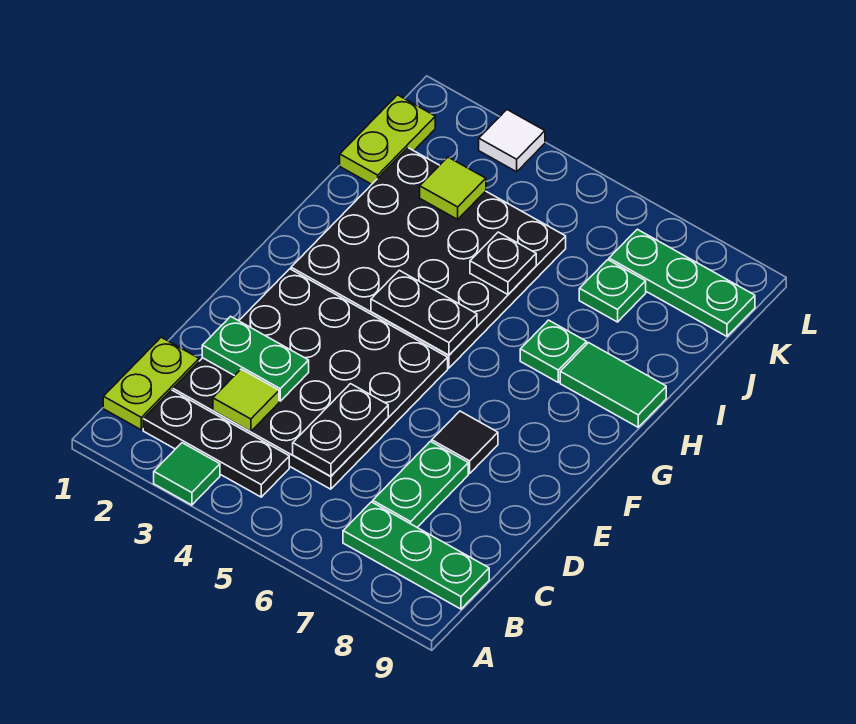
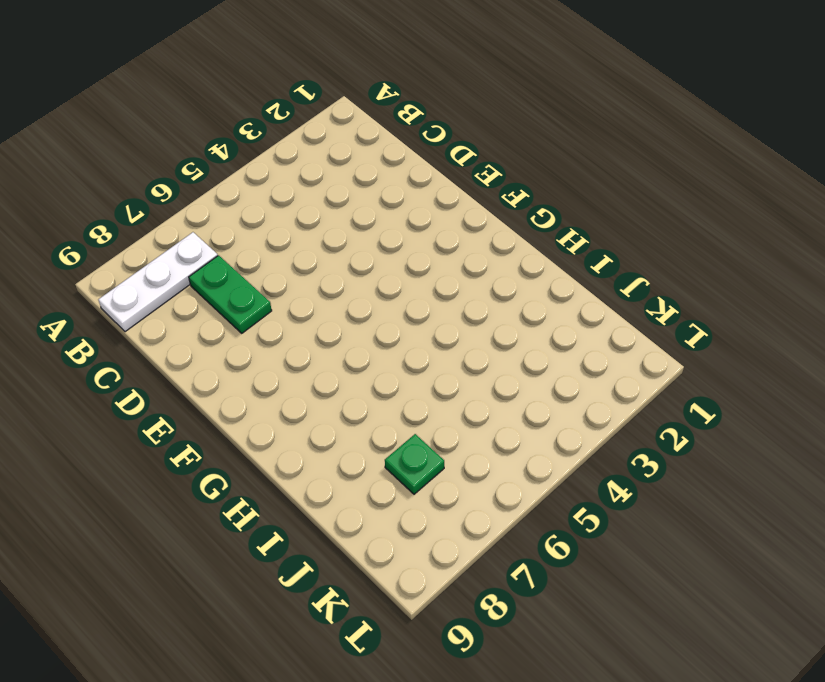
white 1x3 plate [98,232,218,332] -> green 1x3 plate [343,502,489,609]
none -> green 1x1 tile [154,443,220,505]
none -> lime 1x2 plate [103,337,199,430]
none -> black 1x3 plate [143,390,289,497]

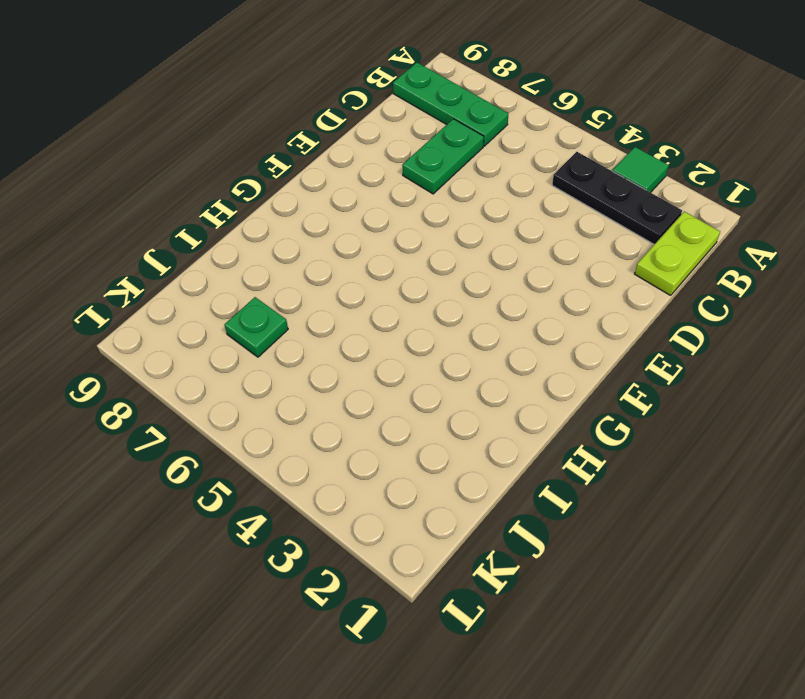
none -> black 4x4 plate [173,269,448,489]
none -> black 1x1 tile [432,411,498,473]
none -> black 4x4 plate [291,148,566,368]

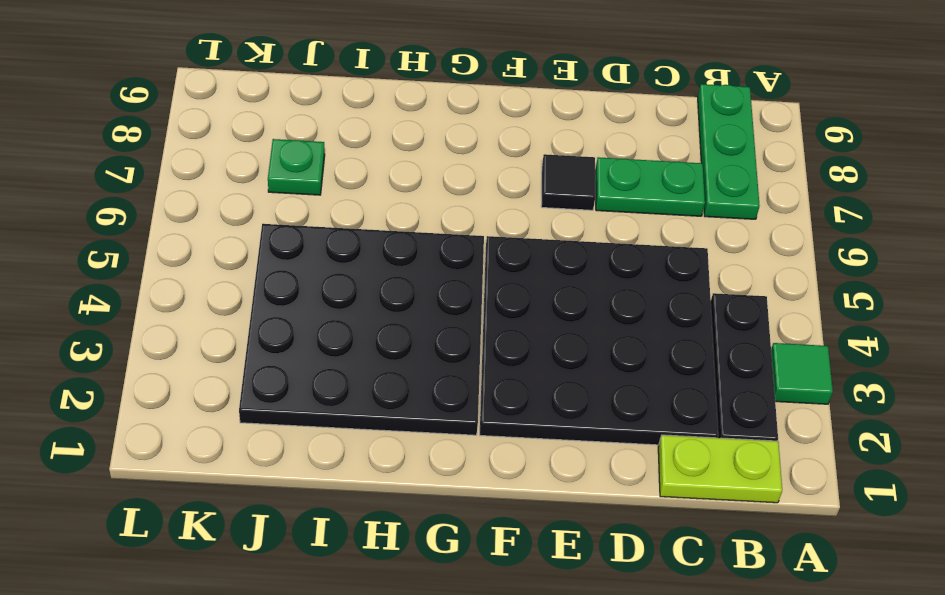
none -> green 1x1 plate [520,320,587,382]
none -> green 1x2 tile [560,343,666,427]
none -> lime 1x2 plate [340,95,435,184]

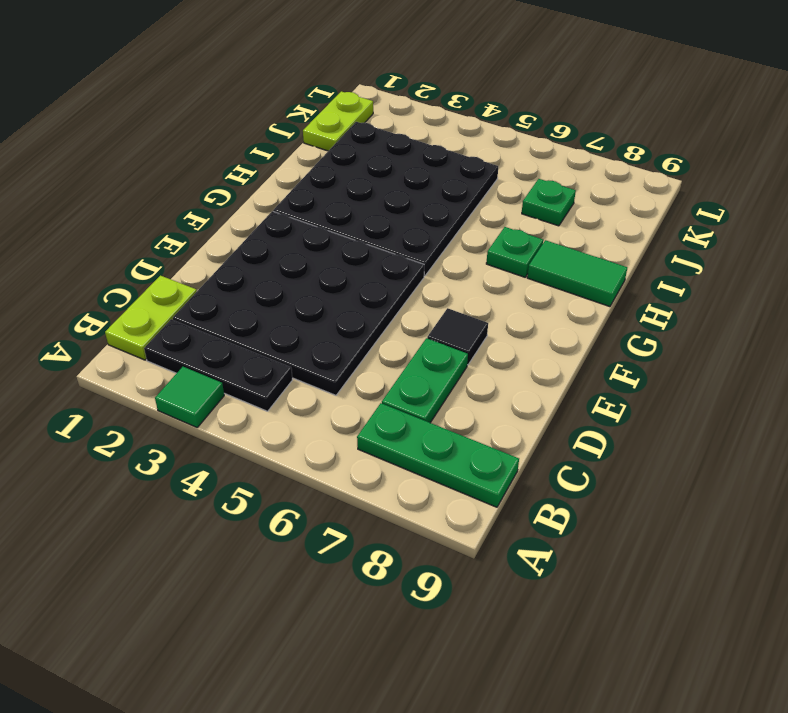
none -> green 1x3 plate [609,229,755,336]
none -> white 1x1 tile [479,110,545,172]
none -> lime 1x1 tile [213,369,279,431]

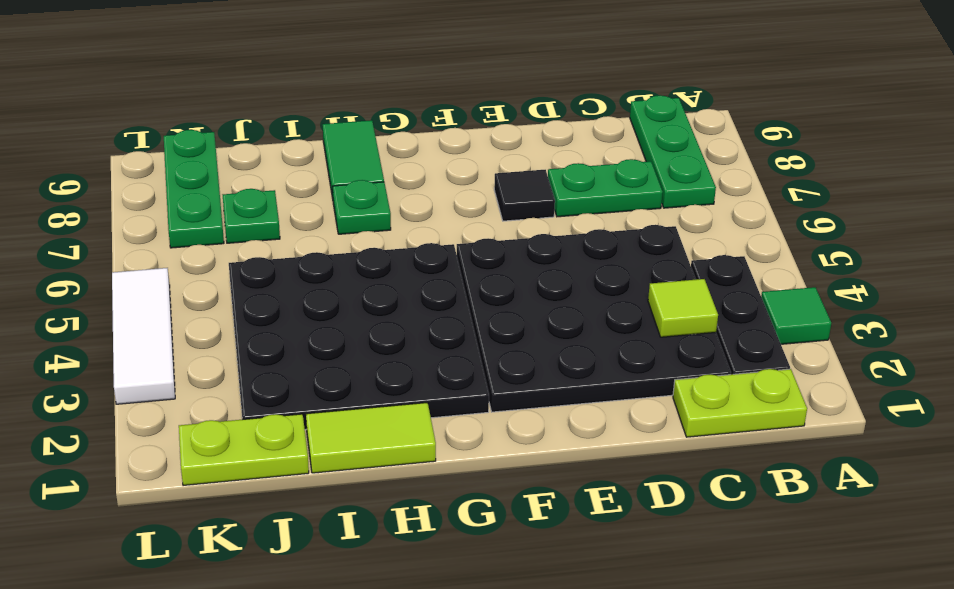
lime 1x2 tile [306,403,436,473] -> none
white 1x3 tile [112,268,175,404] -> white 1x1 tile [479,110,545,172]
none -> black 1x2 plate [293,384,388,476]
none -> green 1x2 plate [202,316,309,401]
none -> black 1x2 plate [371,270,477,355]

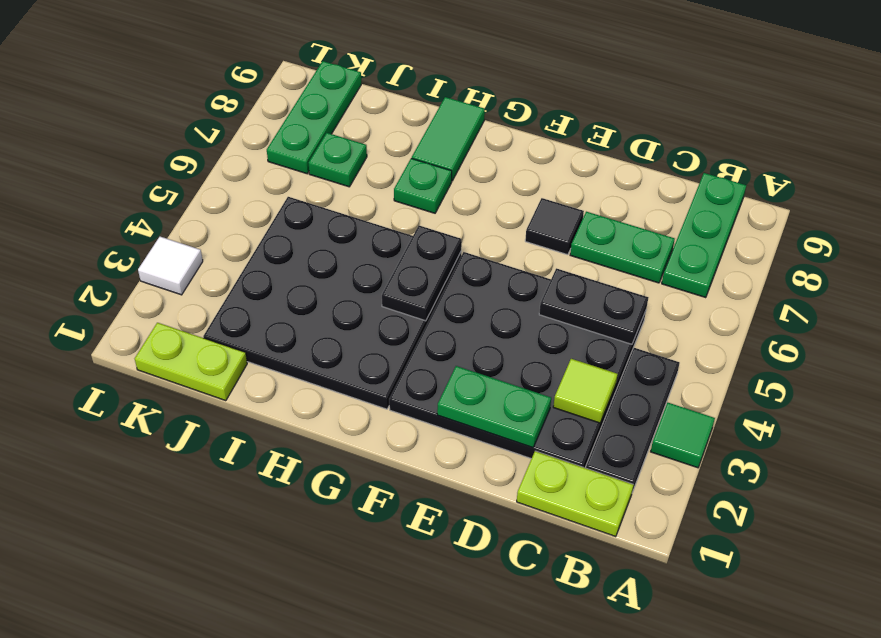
green 1x2 plate [437,366,551,448] -> green 1x2 plate turned to [202,316,309,401]
none -> black 1x1 plate [470,232,536,294]
none -> lime 1x1 tile [420,157,486,219]

